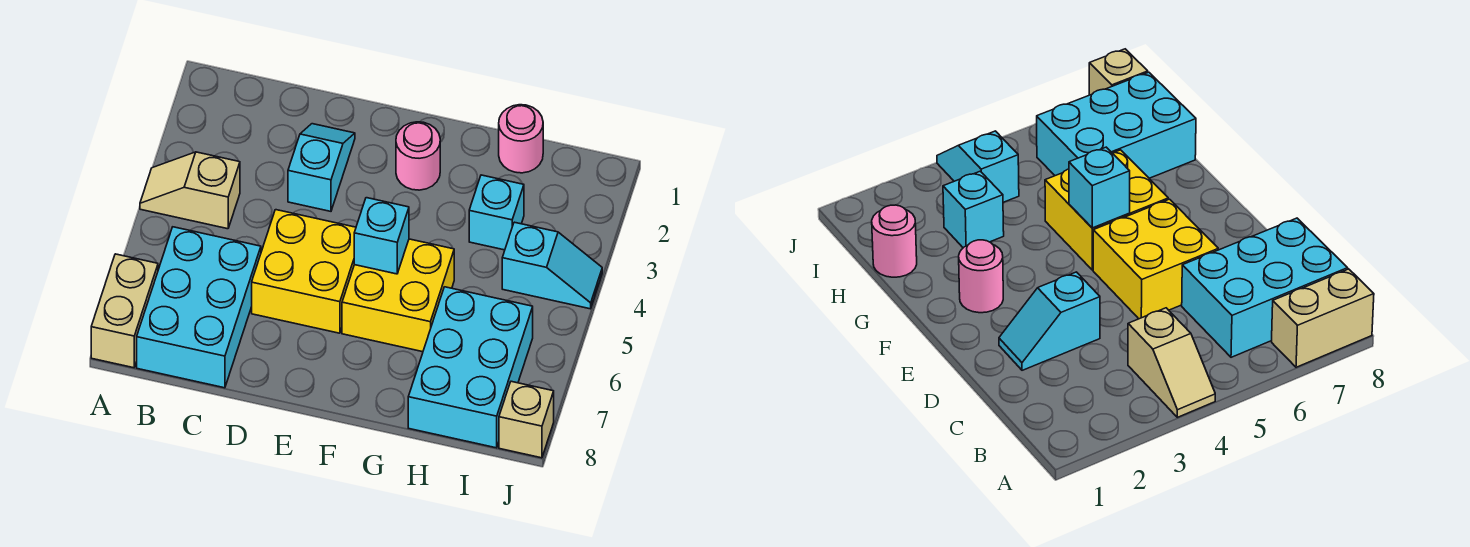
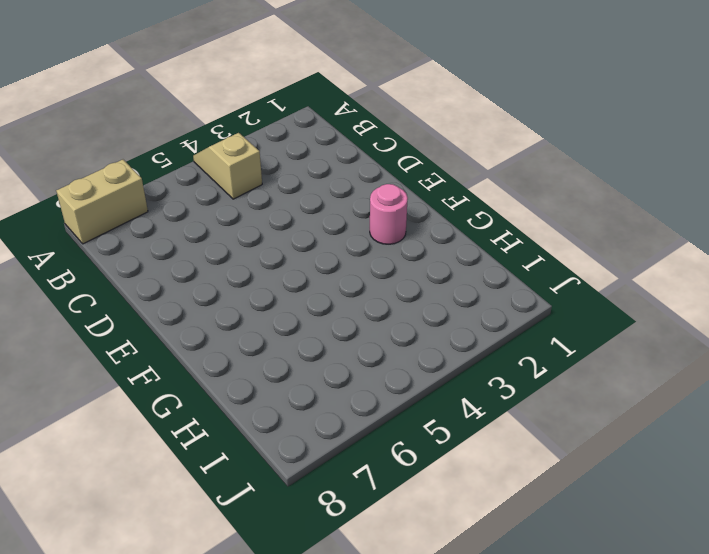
none -> cyan 2x3 brick [137,227,261,388]
none -> cyan 1x2 slope [288,124,355,211]
none -> yellow 2x2 brick [252,210,356,333]

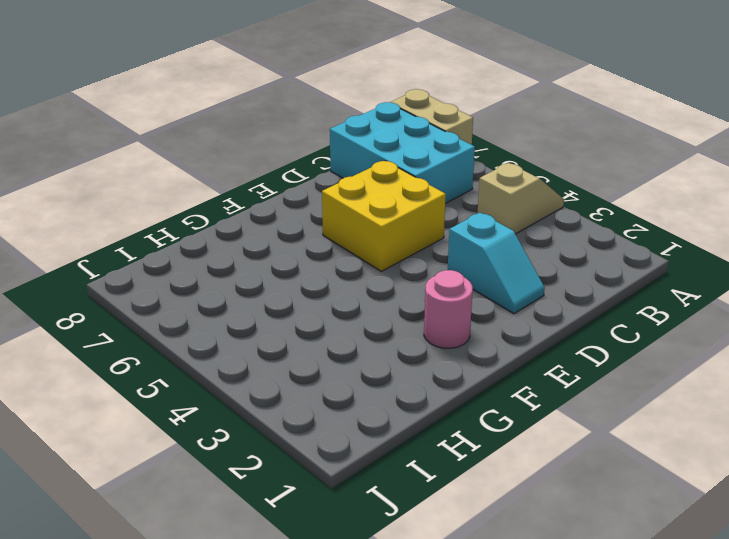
none -> yellow 2x2 brick [342,239,454,352]
none -> pink 1x1 round brick [499,105,543,173]
none -> cyan 1x1 brick [469,175,524,250]

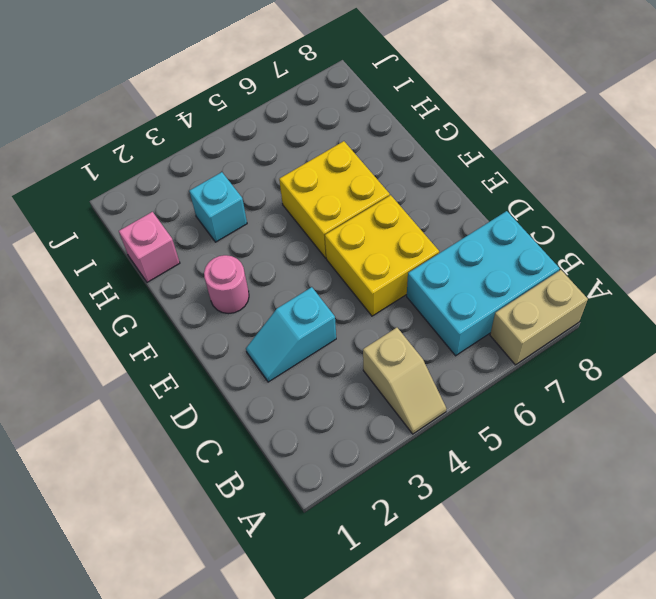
pink 1x1 brick [119,212,180,282] -> pink 1x1 round brick [499,105,543,173]
none -> cyan 2x3 brick [408,287,533,448]
none -> cyan 1x2 slope [502,222,602,309]
none -> tan 1x1 brick [499,381,554,458]

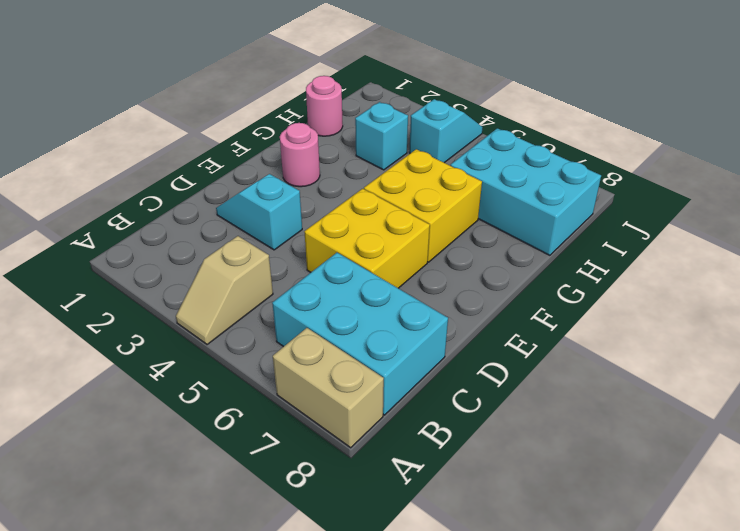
none -> tan 1x1 brick [499,381,554,458]
none -> cyan 1x1 brick [354,198,409,274]

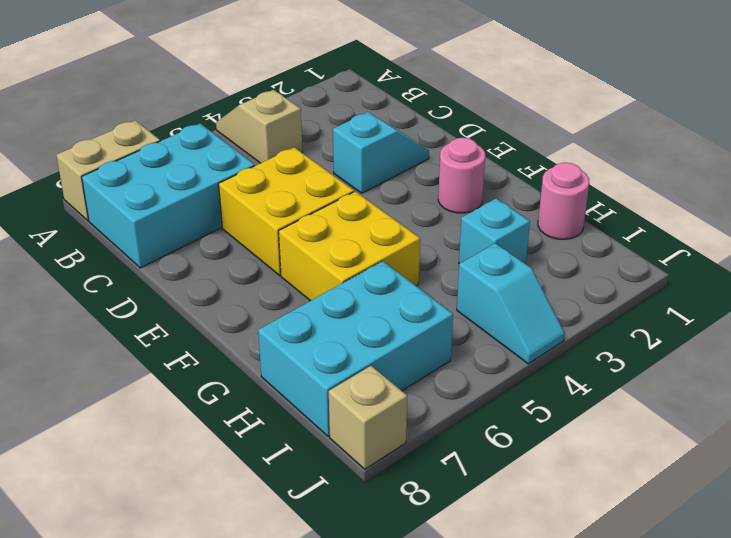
none -> cyan 1x1 brick [354,198,409,274]

